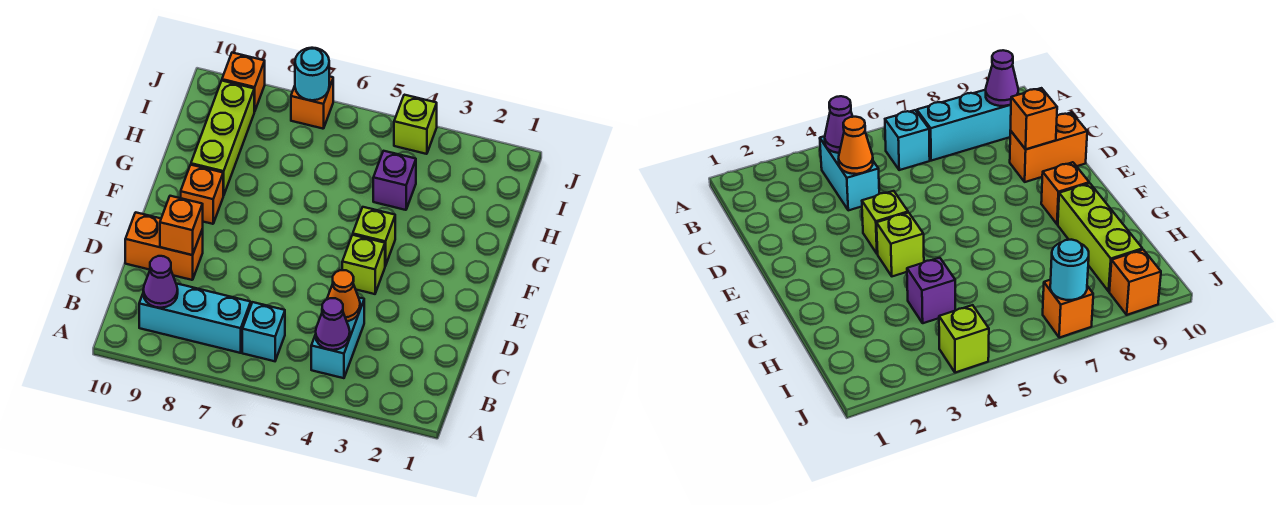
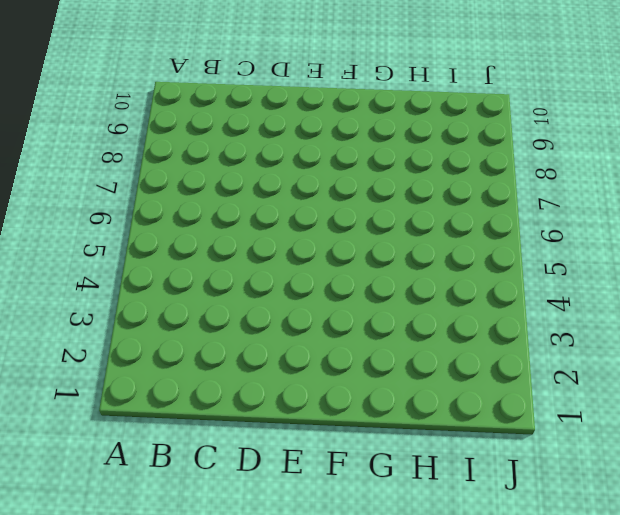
none -> cyan 1x2 brick [311,298,364,378]
none -> cyan 1x1 brick [242,302,285,361]
none -> cyan 1x3 brick [139,283,251,353]

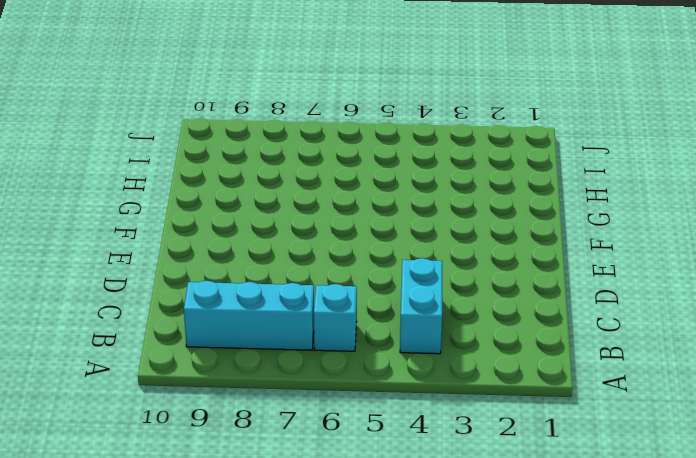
none -> orange 1x2 brick [125,212,203,280]
none -> lime 1x1 brick [342,235,385,294]
none -> lime 1x1 brick [353,207,395,266]

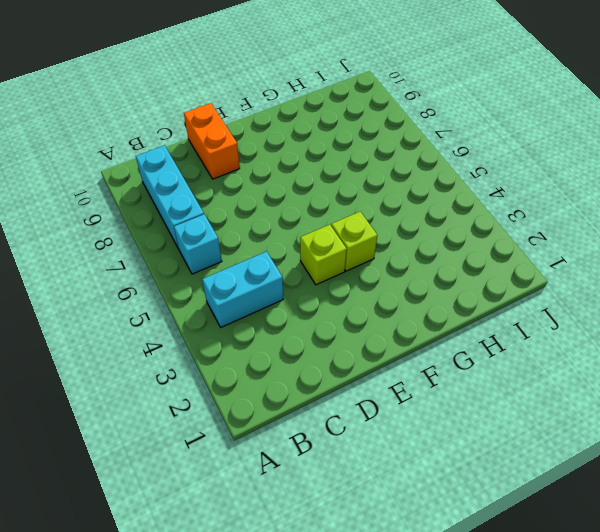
none -> orange 1x1 brick [181,165,223,224]
none -> lime 1x3 brick [191,81,254,196]
none -> purple 1x1 brick [373,151,416,210]

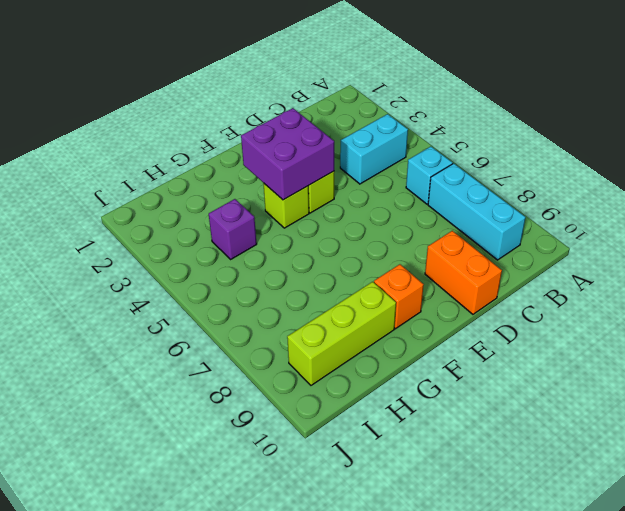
purple 2x2 brick [241,108,334,200] -> none
none -> lime 1x1 brick [394,95,437,154]
none -> orange 1x1 brick [291,76,333,129]
none -> orange 1x1 brick [222,53,265,112]

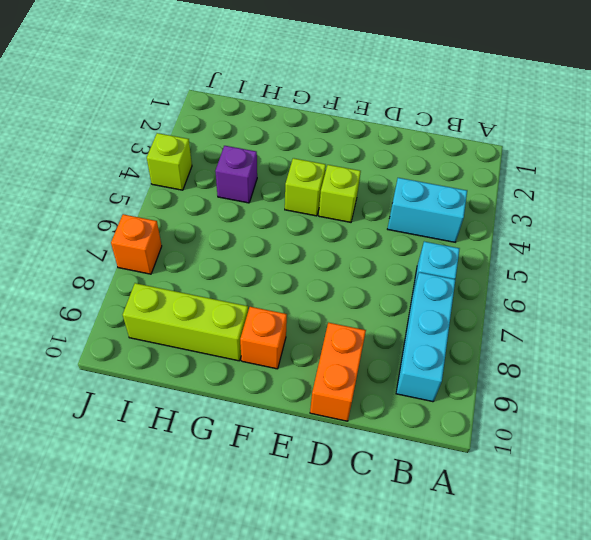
none -> orange 1x1 brick [222,53,265,112]
none -> purple 1x1 cone [316,298,350,350]
none -> purple 1x1 cone [143,256,178,308]

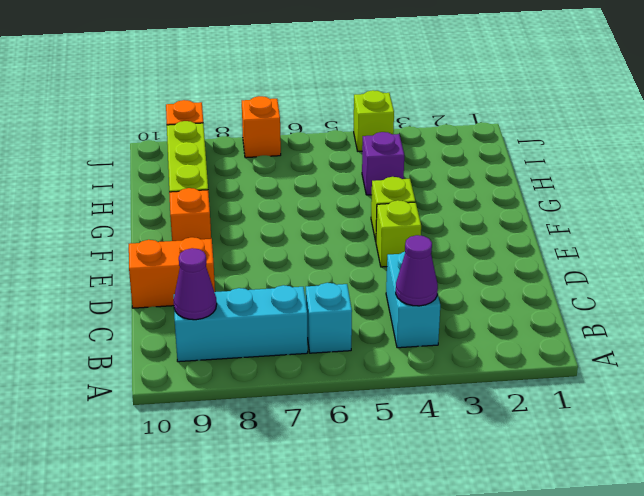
none -> orange 1x1 cone [327,270,360,321]
none -> orange 1x1 brick [160,196,203,255]
none -> cyan 1x1 round brick [295,48,329,100]

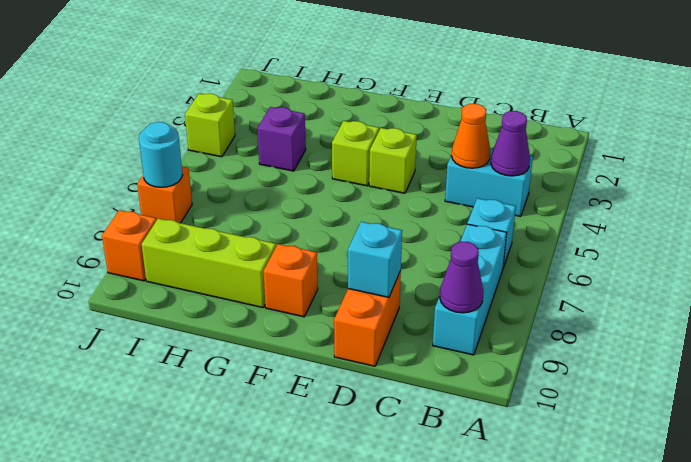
cyan 1x1 brick [348,222,402,297] -> orange 1x1 brick [160,196,203,255]

